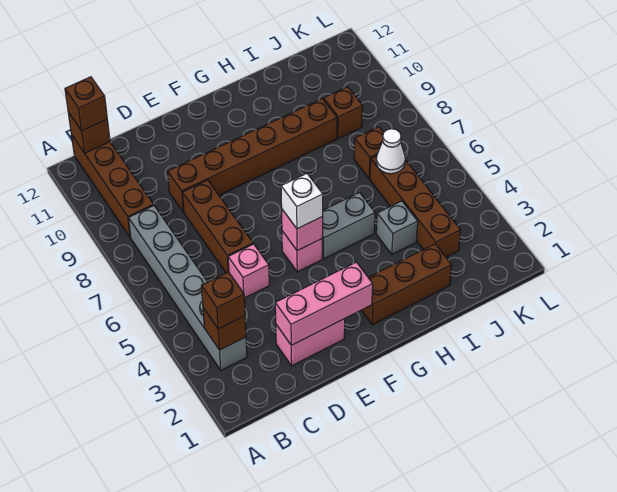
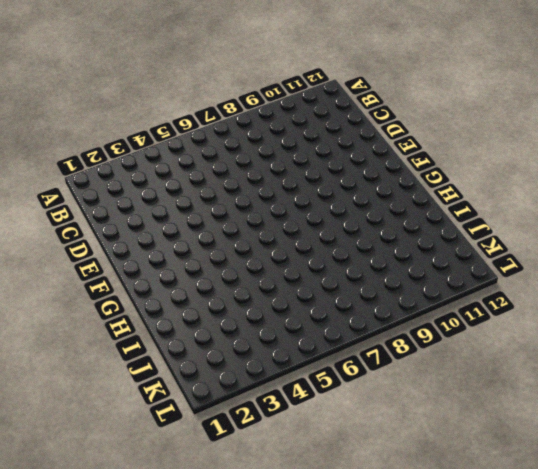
none -> grey 1x6 brick [129,206,247,370]
none -> brown 1x4 brick [72,136,154,238]
none -> pink 1x2 brick [276,319,345,366]

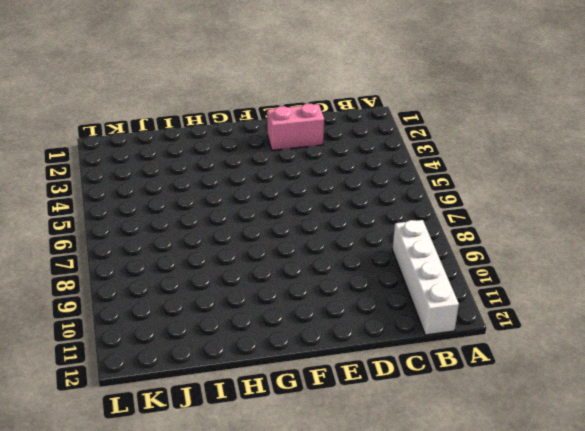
white 1x4 brick [392,220,459,335] -> brown 1x4 brick [72,136,154,238]
none -> grey 1x6 brick [129,206,247,370]
none -> pink 1x1 brick [228,244,269,298]
none -> brown 1x3 brick [183,180,253,273]

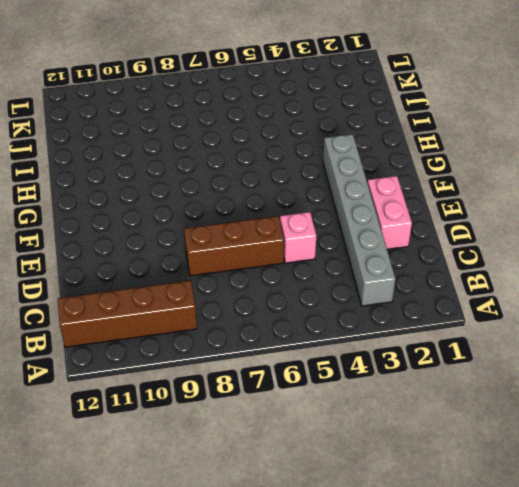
grey 1x6 brick [323,134,395,306] -> grey 1x6 brick turned to [129,206,247,370]
none -> brown 1x6 brick [168,99,337,212]
none -> pink 1x1 brick [282,231,322,272]
none -> brown 1x3 brick [362,244,452,325]

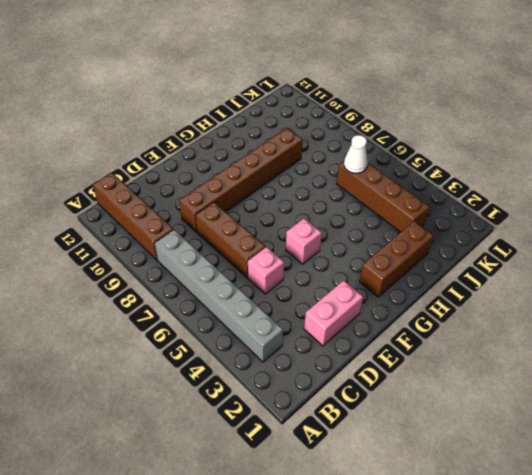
none -> grey 1x2 brick [322,193,375,259]
none -> grey 1x1 brick [376,201,418,254]
none -> brown 1x1 brick [354,127,384,179]

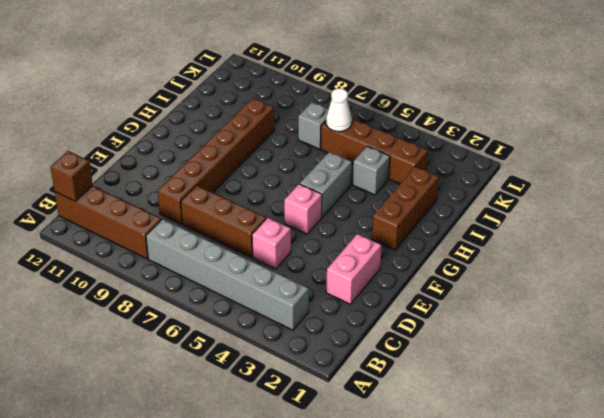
grey 1x1 brick [298,102,329,149] -> brown 1x1 brick [354,127,384,179]
none -> brown 1x1 brick [324,87,363,139]
none -> brown 1x1 brick [203,308,246,350]
none -> pink 1x3 brick [275,262,373,345]

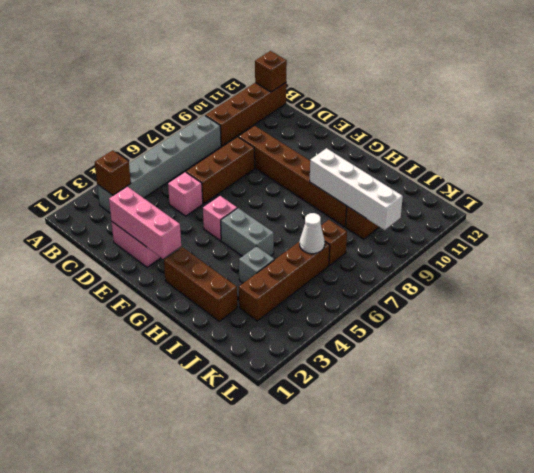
white 1x4 brick [310,148,403,230] -> none
none -> pink 1x1 brick [282,210,323,251]
none -> brown 1x1 brick [201,272,245,329]
none -> brown 1x1 brick [65,77,107,131]

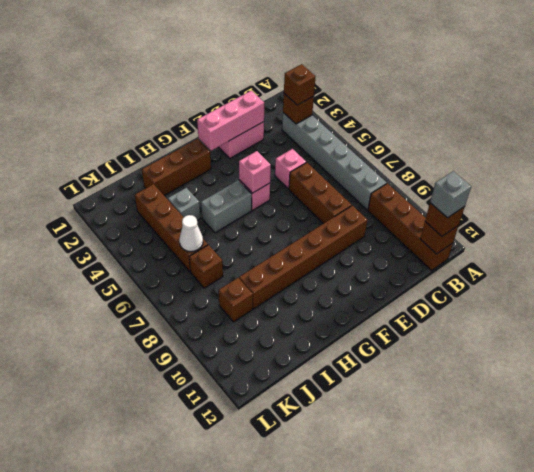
grey 1x1 brick [430,171,471,218] -> none
none -> white 1x1 brick [281,174,323,229]

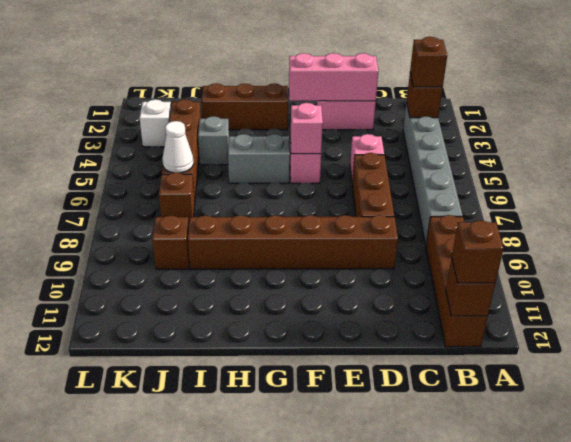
white 1x1 brick [139,99,171,147] -> white 1x1 brick moved to [281,174,323,229]

